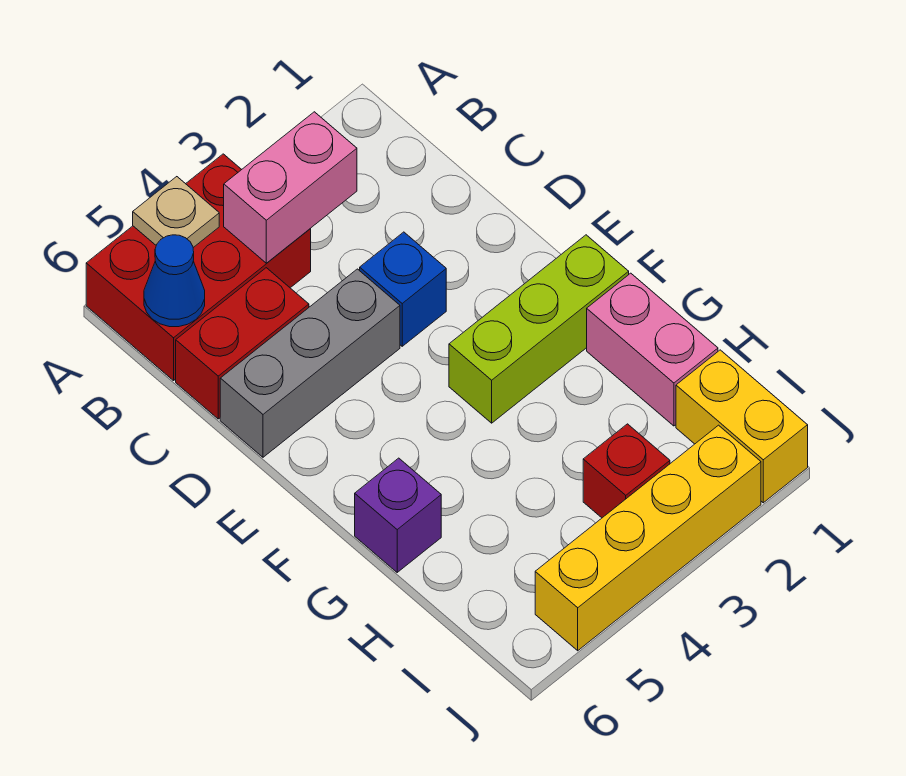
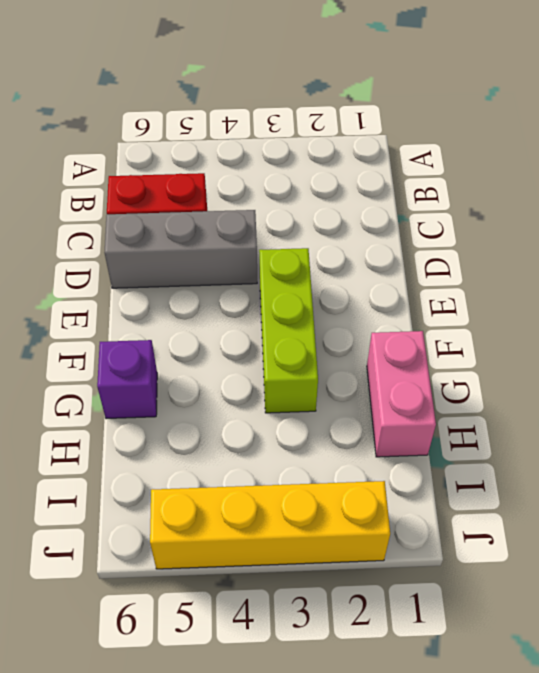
lime 1x3 brick [259,248,318,413] -> lime 1x3 brick turned to [449,235,629,423]
none -> red 2x3 brick [86,154,311,381]
none -> blue 1x1 brick [360,232,446,346]
none -> yellow 1x2 brick [676,350,808,503]

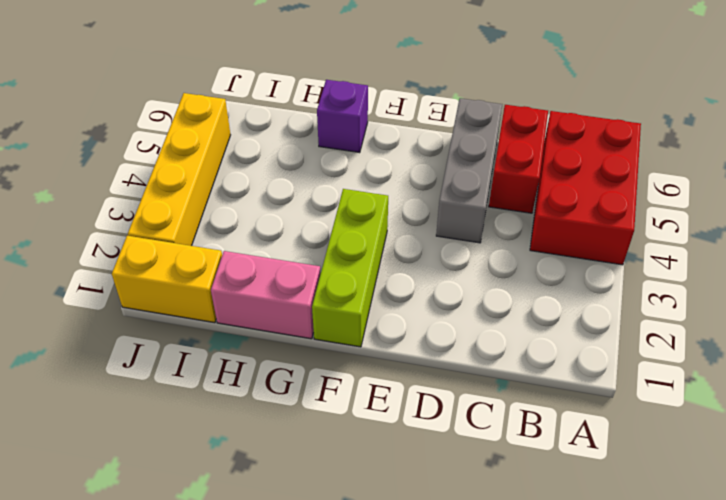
none -> blue 1x1 brick [360,232,446,346]
none -> red 1x1 brick [583,424,670,518]
none -> tan 1x1 plate [133,177,219,248]

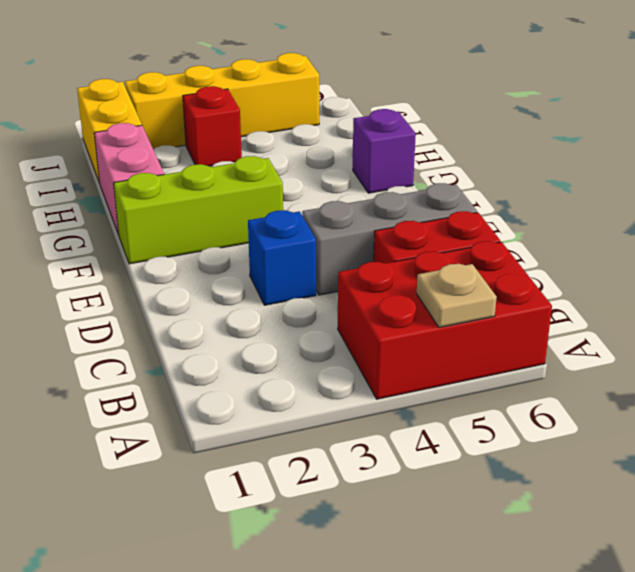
none -> pink 1x2 brick [224,112,357,263]
none -> blue 1x1 cone [144,235,205,327]

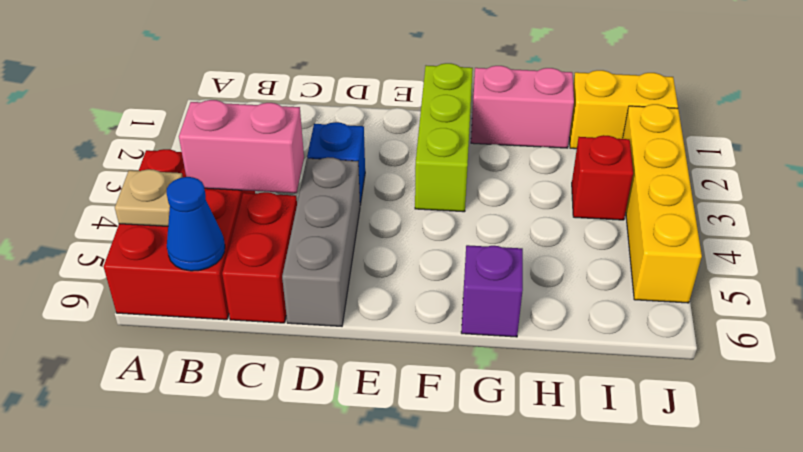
pink 1x2 brick [179,100,304,193] -> pink 1x2 brick turned to [224,112,357,263]

